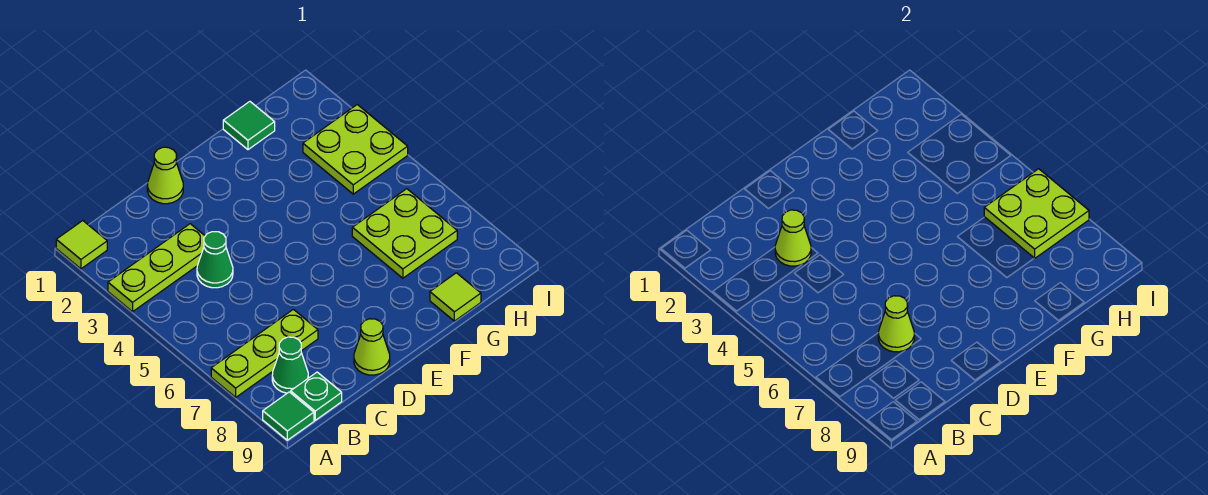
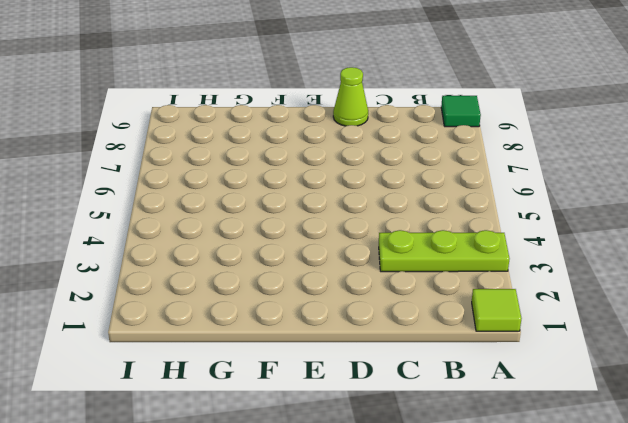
none -> lime 1x3 plate [211,309,318,397]
none -> green 1x1 cone [272,337,308,393]
none -> green 1x1 plate [291,372,342,420]

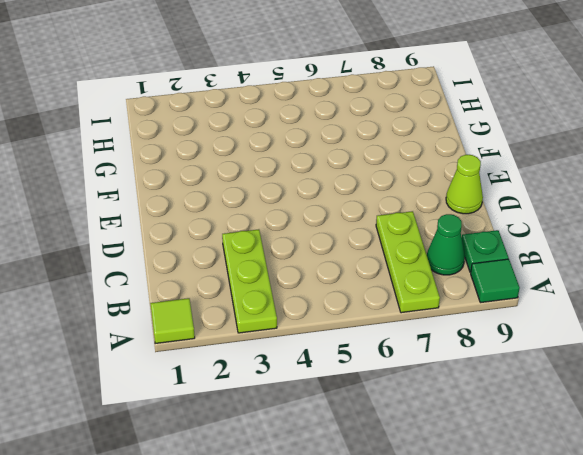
none -> green 1x1 cone [197,232,233,288]
none -> lime 1x1 cone [147,147,183,204]
none -> green 1x1 tile [223,102,275,150]

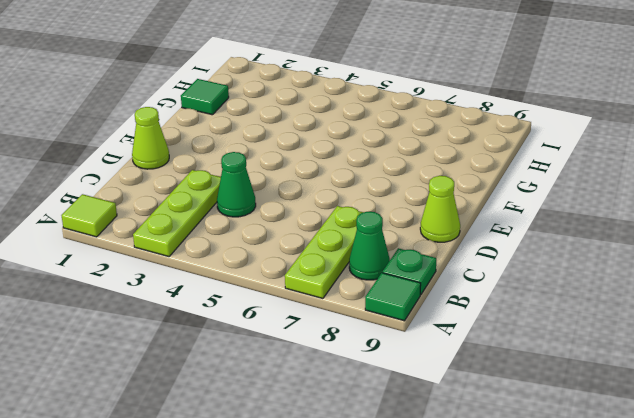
none -> lime 2x2 plate [352,189,457,278]
none -> lime 1x1 tile [430,273,481,321]
none -> lime 2x2 plate [303,105,408,194]

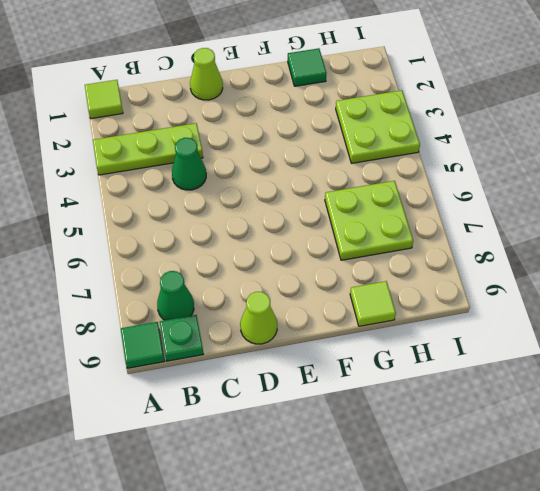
none -> lime 1x3 plate [211,309,318,397]
none -> lime 1x1 cone [775,210,811,266]
none -> lime 1x1 cone [878,296,914,352]

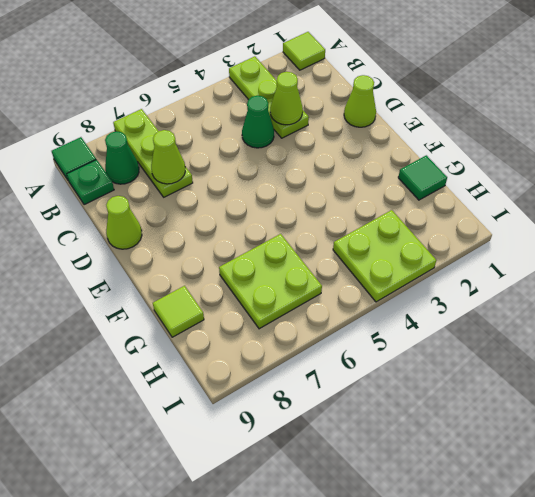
none -> lime 2x2 plate [984,169,1089,258]

